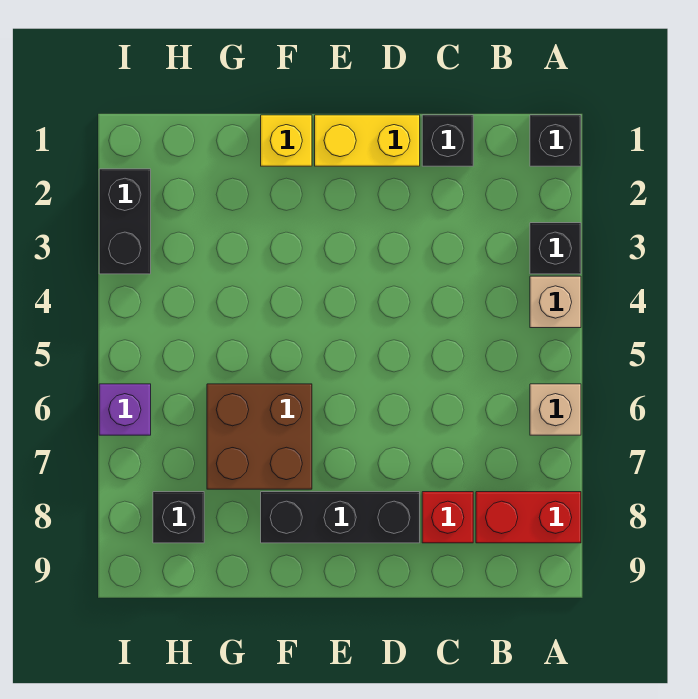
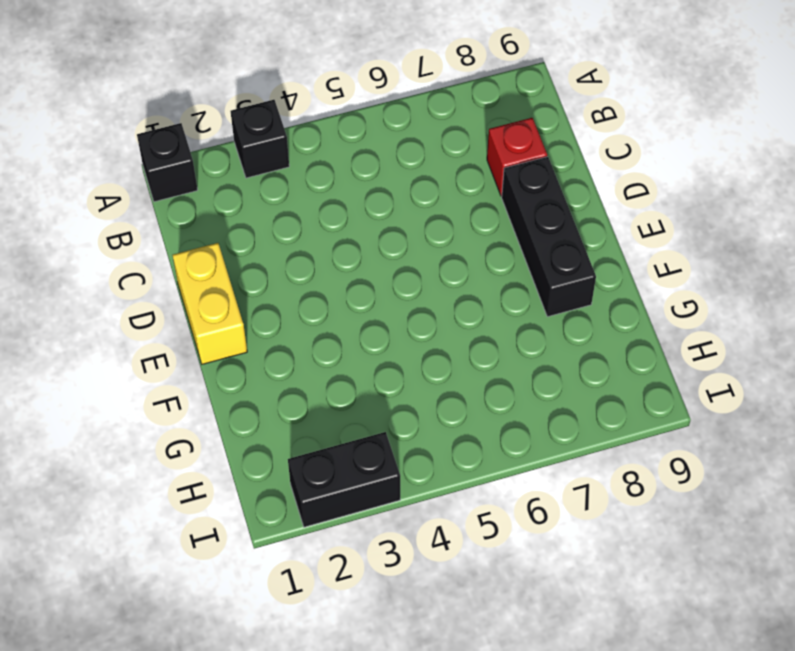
none -> tan 1x1 brick [530,276,581,328]
none -> tan 1x1 brick [530,384,581,435]
none -> red 1x2 brick [476,492,581,543]

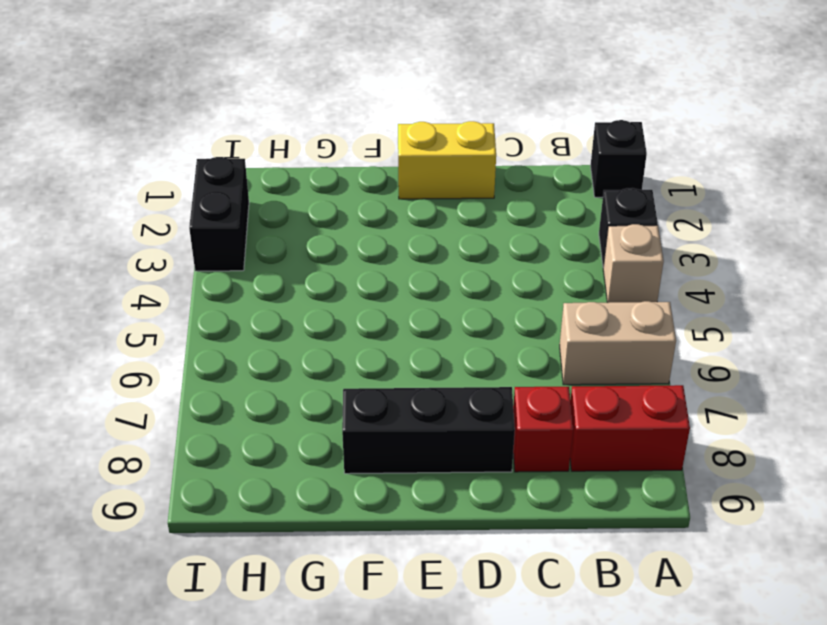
tan 1x2 brick [560,301,676,385] -> tan 1x1 brick [530,384,581,435]
none -> black 1x1 brick [422,115,473,166]
none -> yellow 1x1 brick [261,115,312,166]
none -> brown 2x2 brick [207,384,312,489]

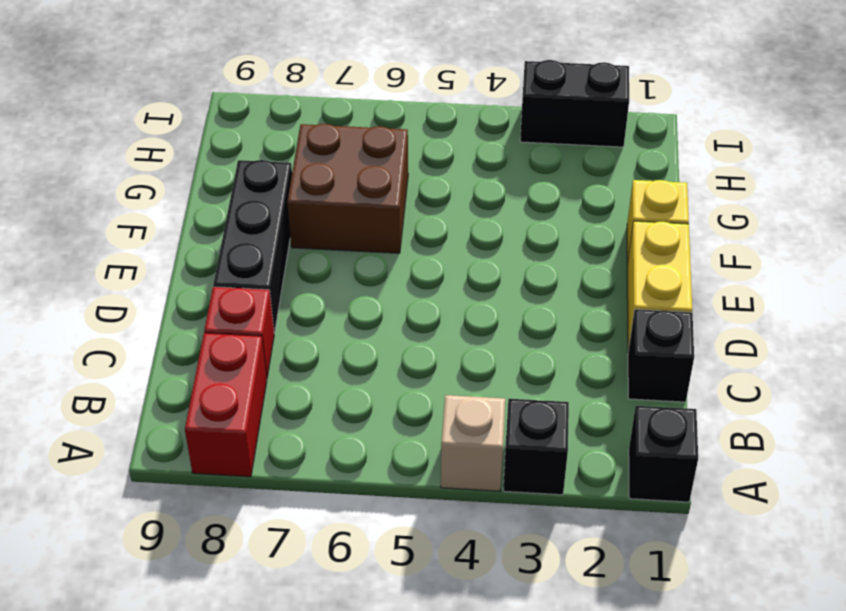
none -> tan 1x1 brick [530,384,581,435]
none -> black 1x1 brick [153,492,204,543]
none -> purple 1x1 brick [99,384,151,435]

